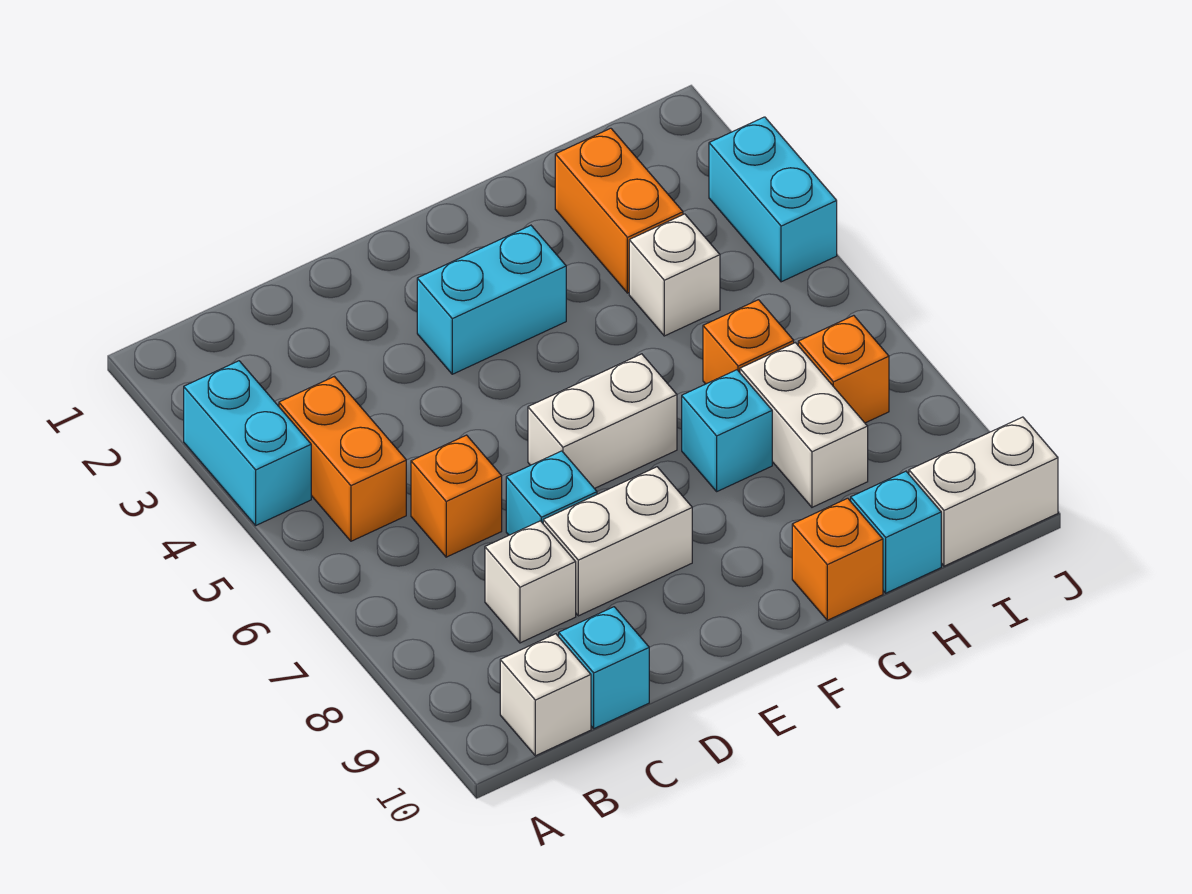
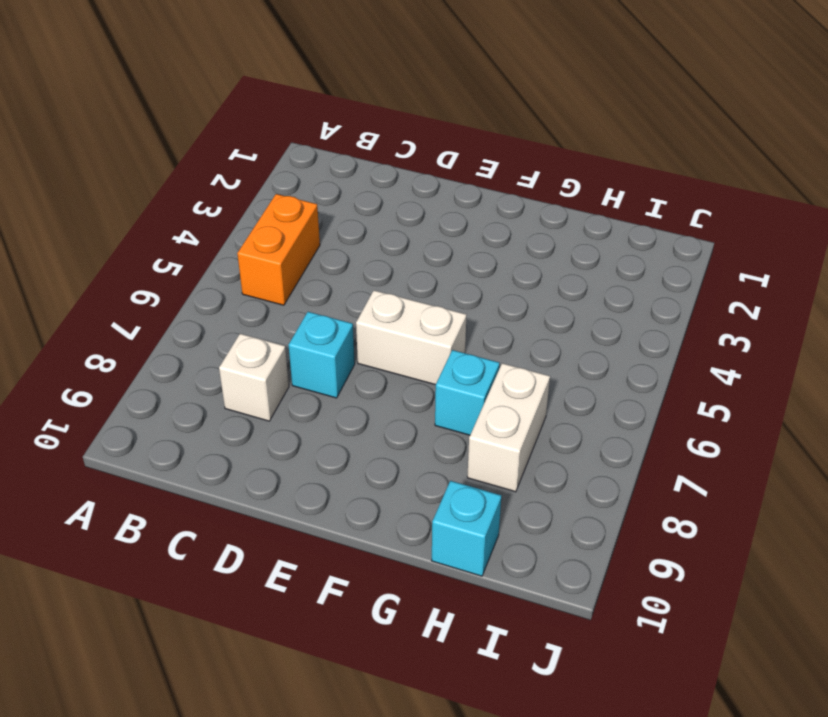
none -> cyan 1x2 brick [184,361,311,525]
none -> white 1x1 brick [500,634,591,756]
none -> orange 1x1 brick [411,435,502,557]

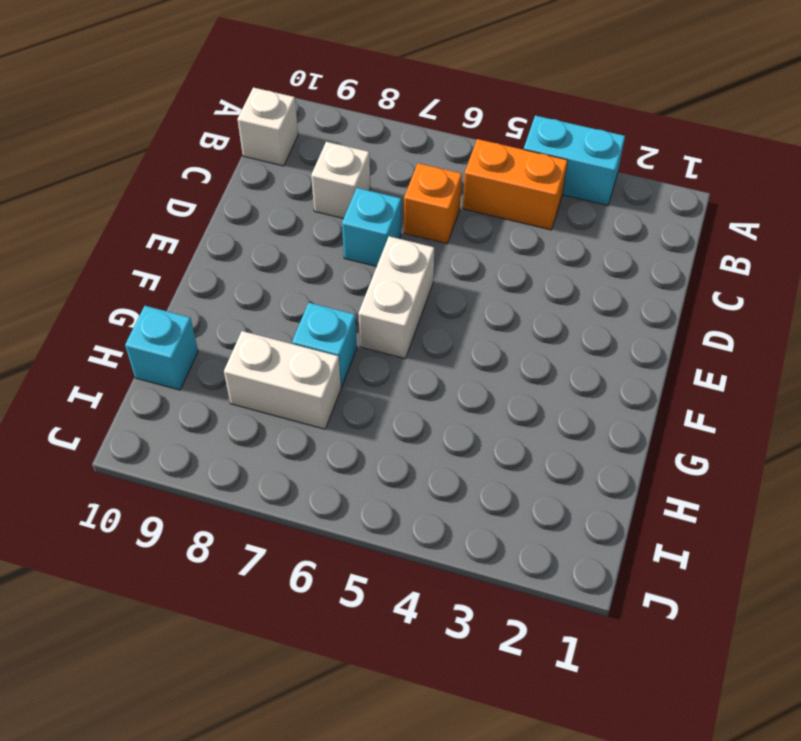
none -> cyan 1x1 brick [559,607,649,729]
none -> white 1x2 brick [543,467,692,616]
none -> cyan 1x2 brick [417,225,566,374]

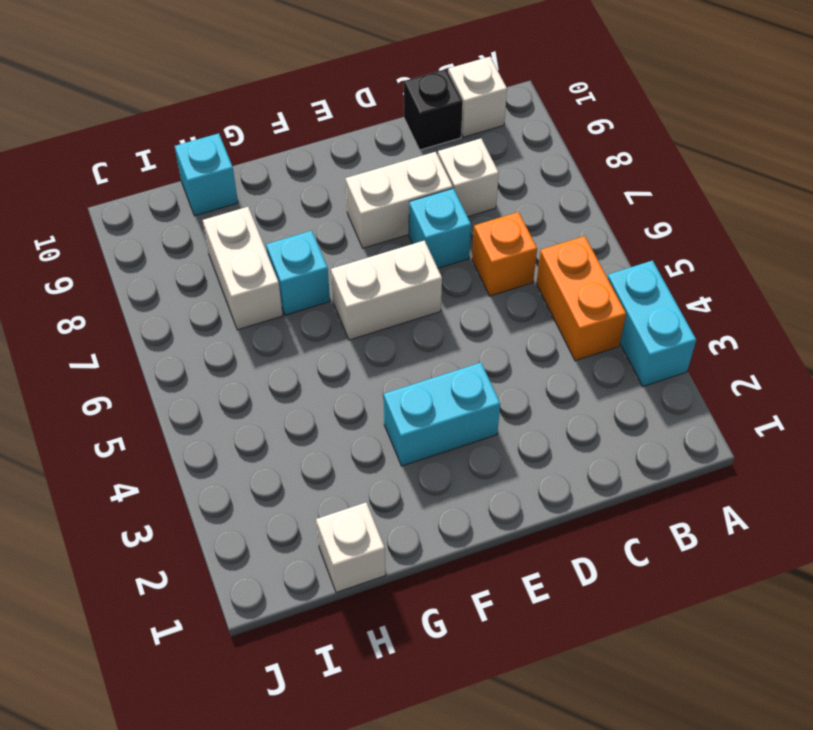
black 1x1 brick [404,69,463,150] -> cyan 1x1 brick [559,607,649,729]
white 1x1 brick [316,503,386,592] -> white 1x1 brick moved to [629,214,720,336]
none -> orange 1x1 brick [792,498,883,620]
none -> orange 1x2 brick [555,128,683,293]
none -> orange 1x1 brick [703,300,794,384]

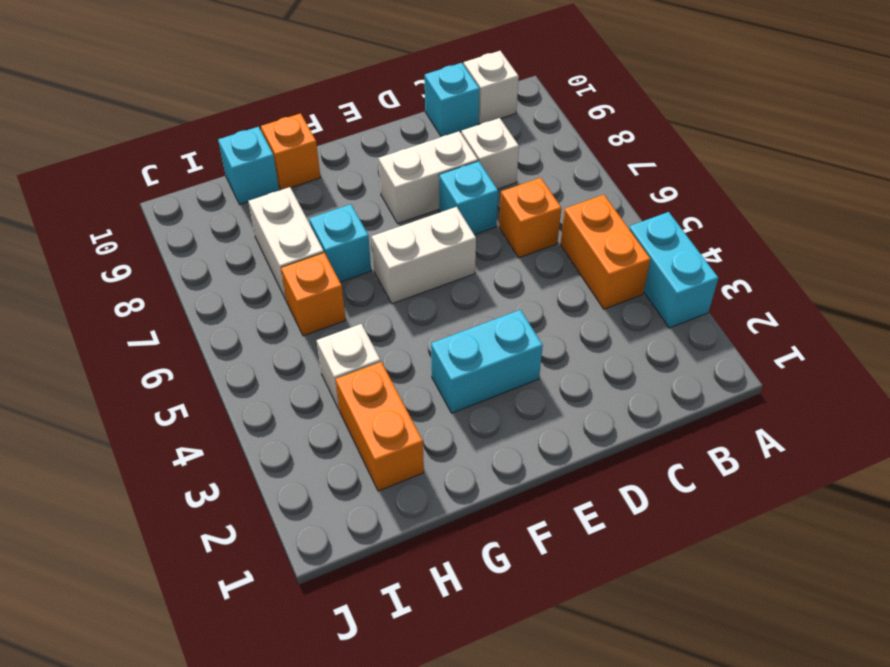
none -> orange 1x1 brick [798,316,889,423]
none -> white 1x2 brick [909,417,1058,566]
none -> cyan 1x2 brick [709,117,837,282]

